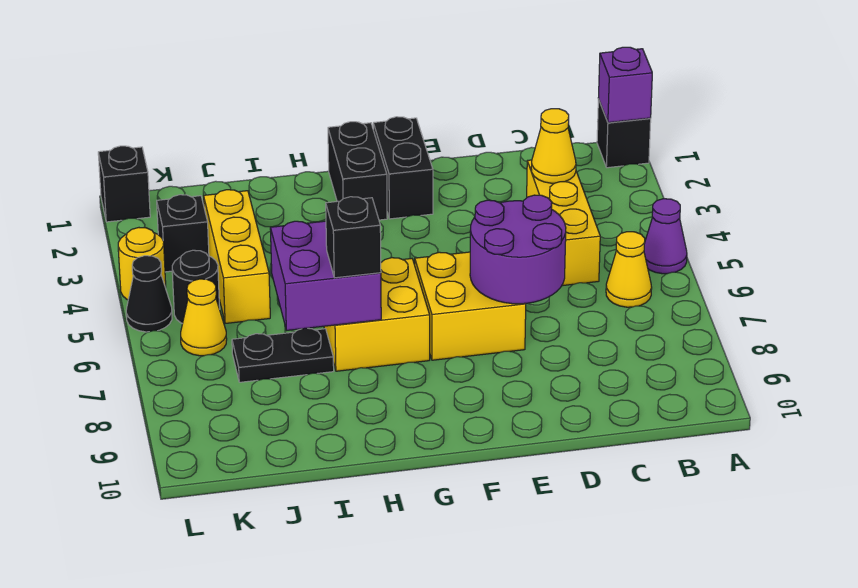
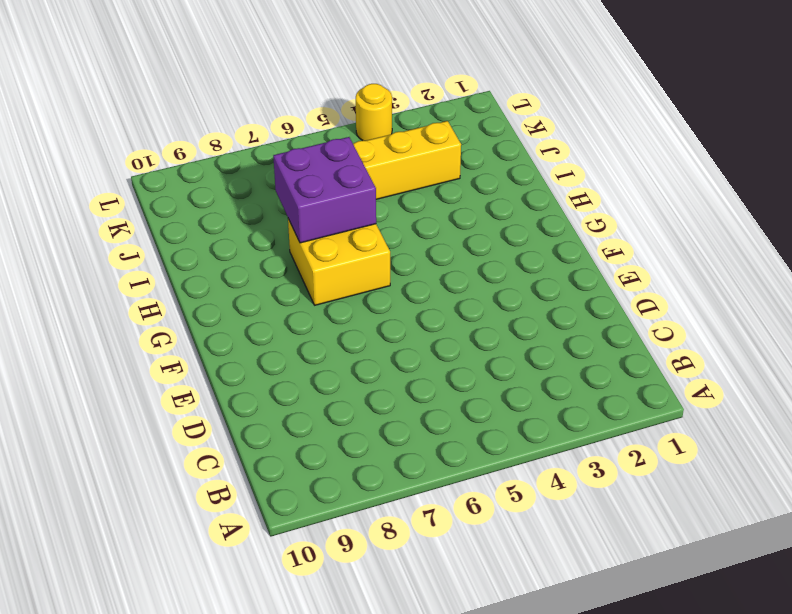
none -> black 1x1 brick [597,99,651,168]
none -> purple 1x1 cone [644,199,687,274]
none -> yellow 1x1 cone [606,232,652,307]

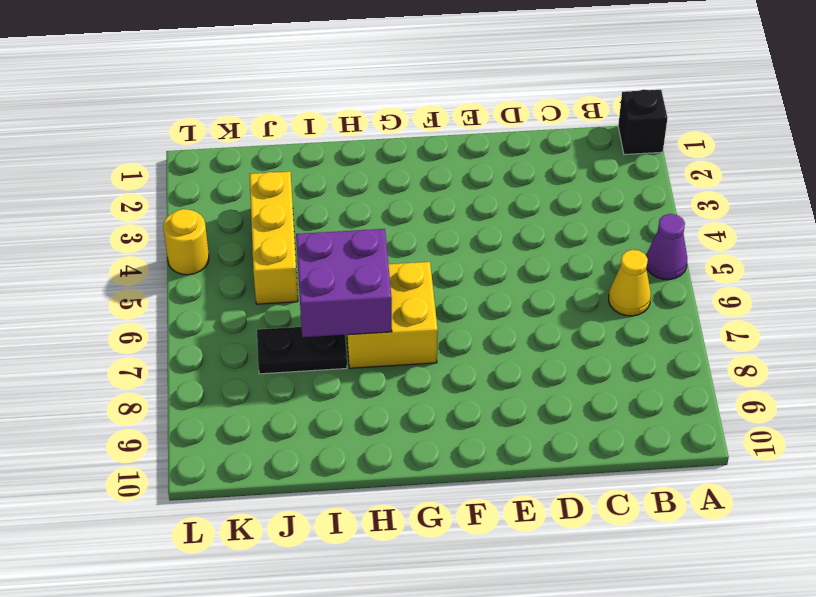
none -> yellow 1x3 brick [527,160,600,286]
none -> yellow 2x2 brick [414,252,526,360]
none -> black 1x2 brick [373,117,433,219]

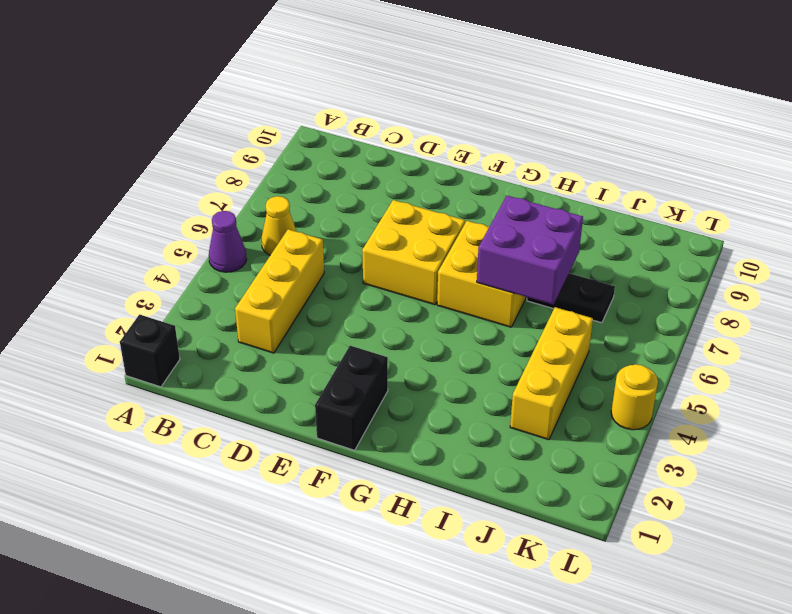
none -> black 1x2 brick [328,122,387,220]
none -> black 1x1 brick [157,195,209,272]
none -> black 1x1 round brick [172,250,220,324]

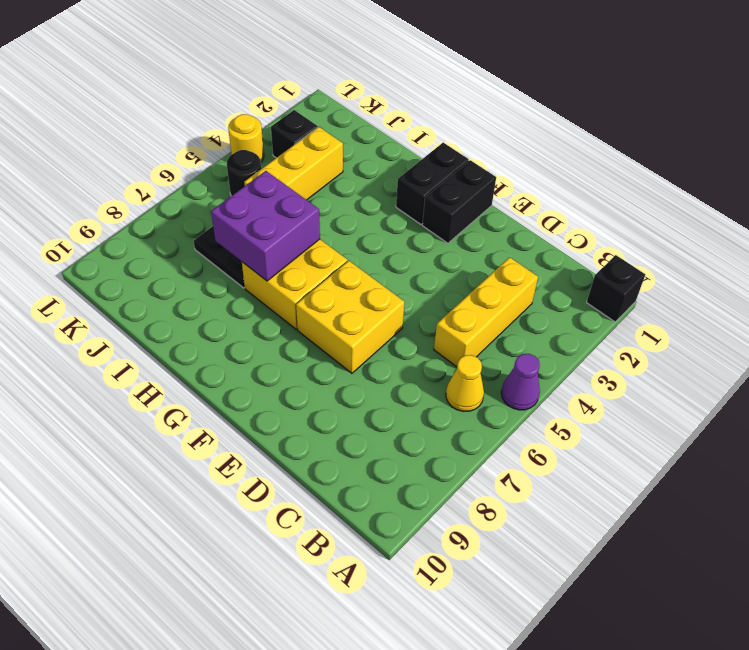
none -> yellow 1x1 cone [181,279,227,356]
none -> black 1x1 brick [98,146,150,222]
none -> black 1x1 cone [126,256,172,332]

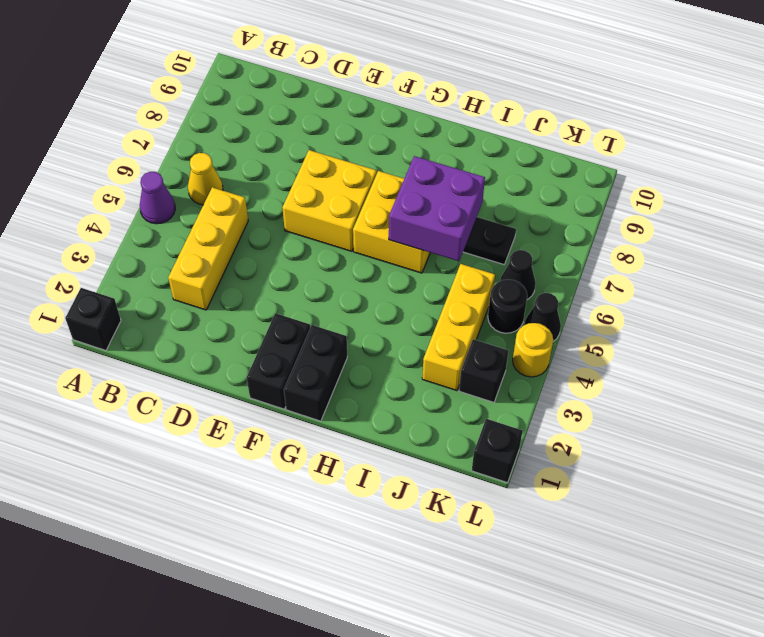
black 1x1 cone [500,250,536,300] -> yellow 1x1 cone [181,279,227,356]
none -> purple 1x1 brick [598,47,652,123]
none -> yellow 1x1 cone [531,109,576,183]
none -> purple 2x2 round brick [470,195,566,304]

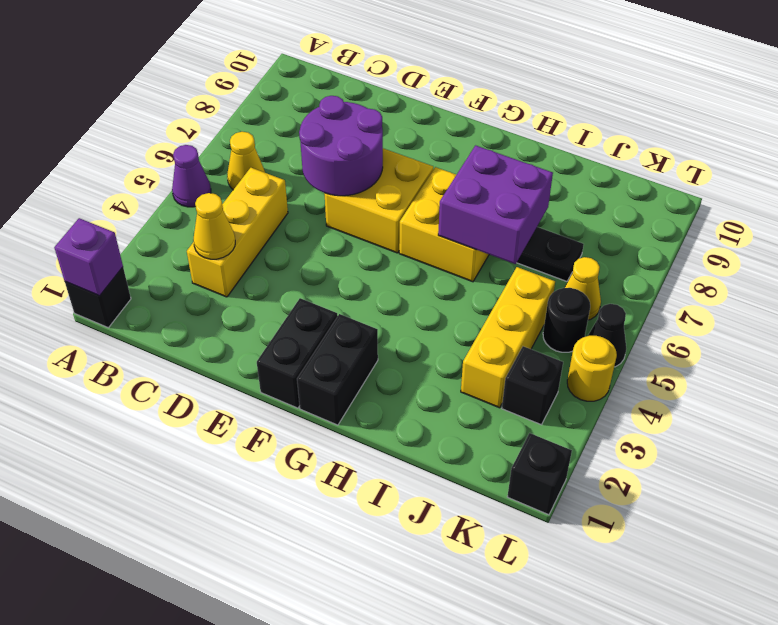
none -> black 1x1 brick [326,197,381,278]

